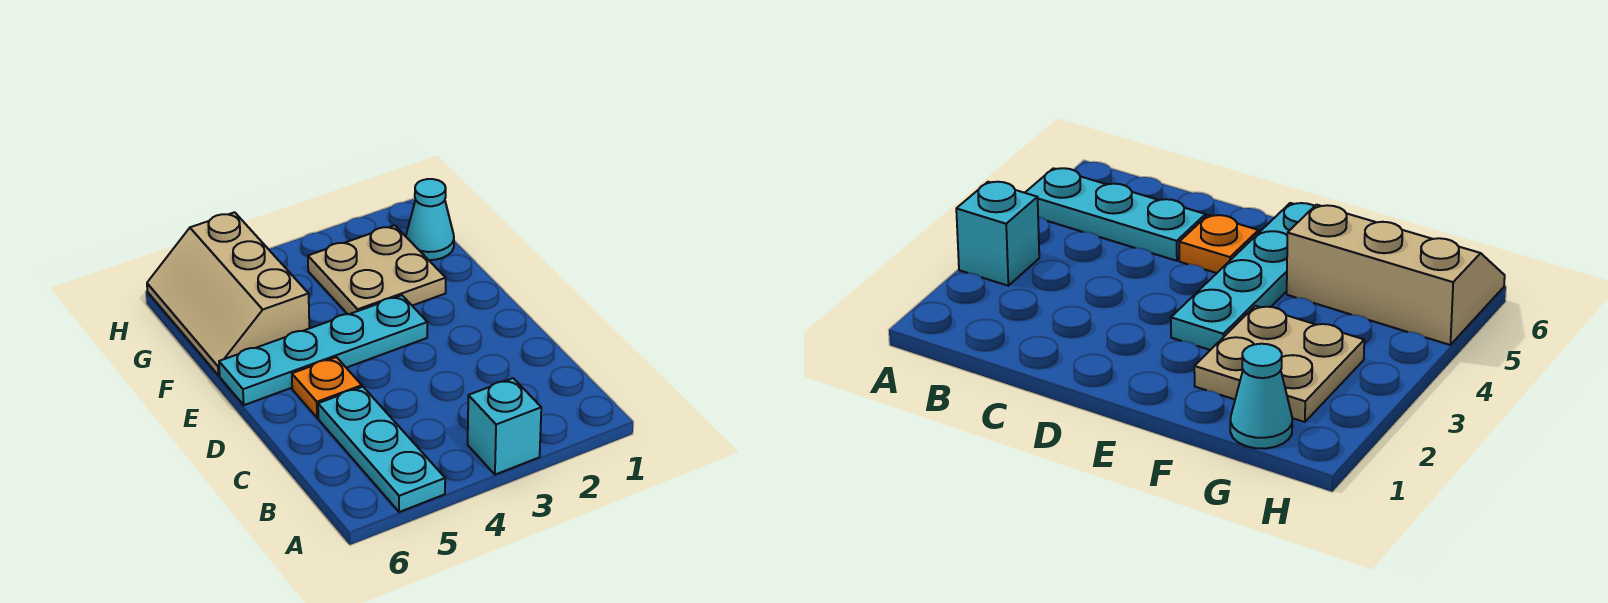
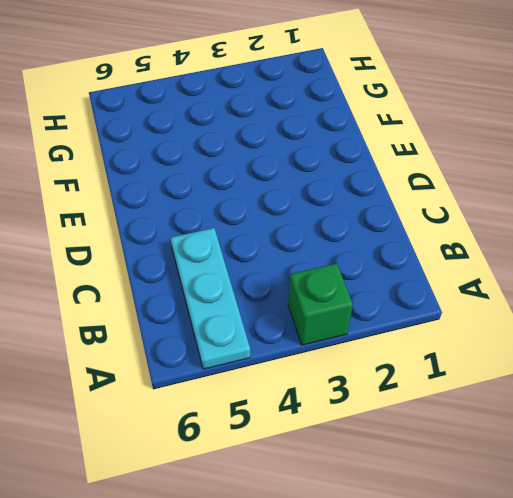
green 1x1 brick [288,263,353,345] -> cyan 1x1 brick [468,378,541,475]
none -> orange 1x1 plate [292,357,362,418]
none -> cyan 1x4 plate [219,295,427,405]

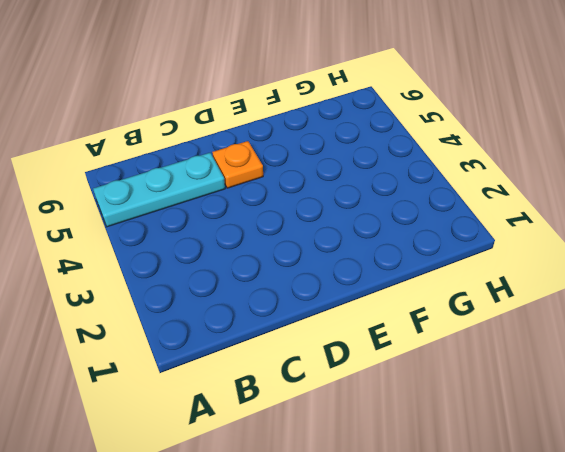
none -> cyan 1x1 brick [468,378,541,475]
none -> cyan 1x4 plate [219,295,427,405]

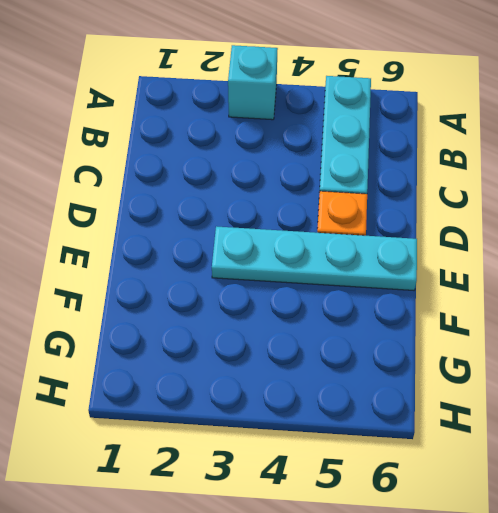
none -> tan 2x2 plate [308,225,446,314]
none -> tan 2x3 slope [147,212,309,376]

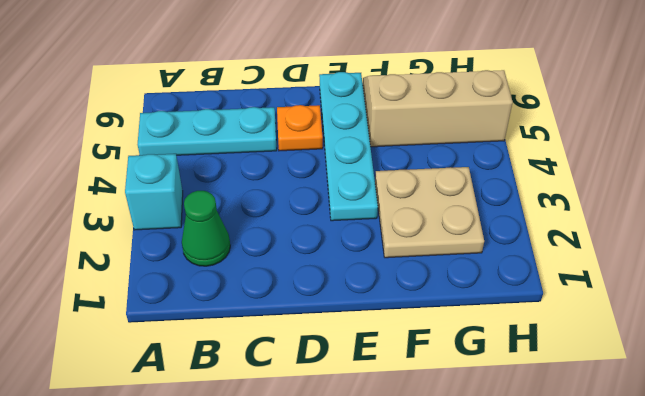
green 1x1 cone [182,191,230,266] -> none
none -> cyan 1x1 cone [406,179,454,260]

